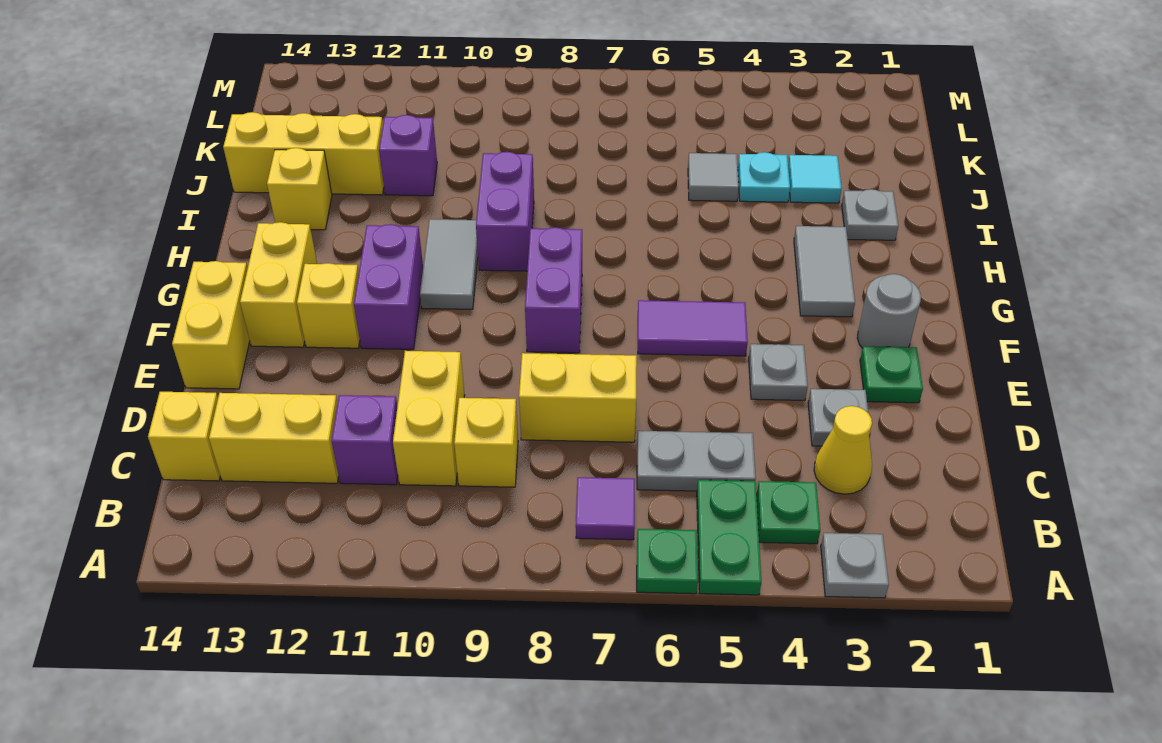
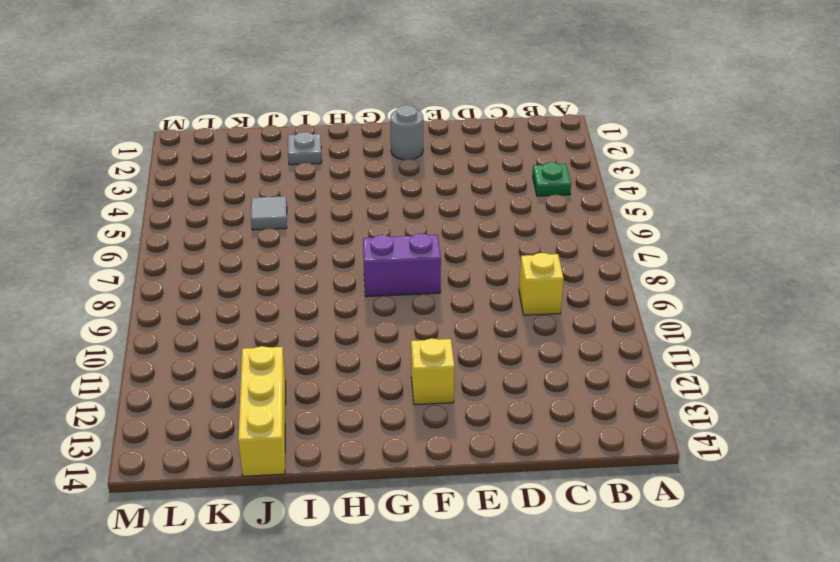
none -> grey 1x1 plate [821,533,889,598]
none -> green 1x2 plate [697,480,761,595]
none -> green 1x1 plate [637,529,698,594]
none -> purple 1x1 tile [576,477,635,540]

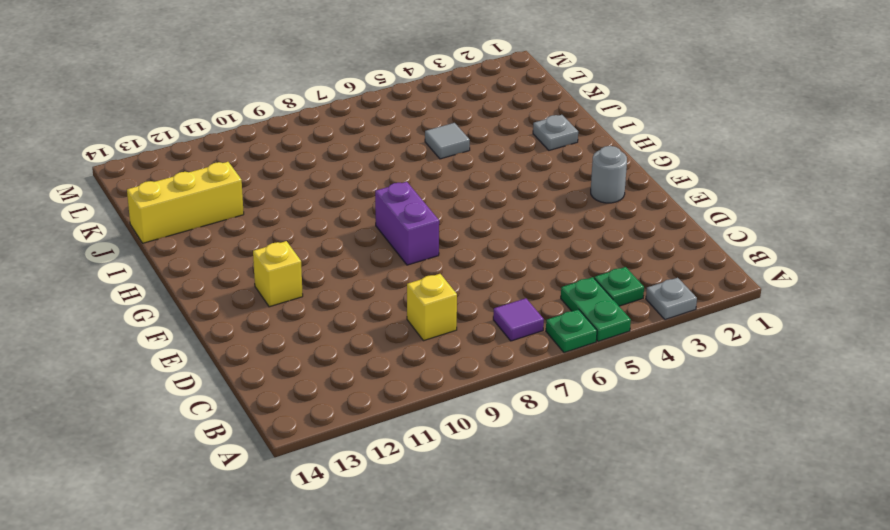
none -> yellow 1x1 cone [814,406,872,494]
none -> grey 1x2 plate [637,431,755,491]
none -> yellow 1x2 brick [393,351,465,486]
none -> purple 1x1 brick [332,395,398,485]

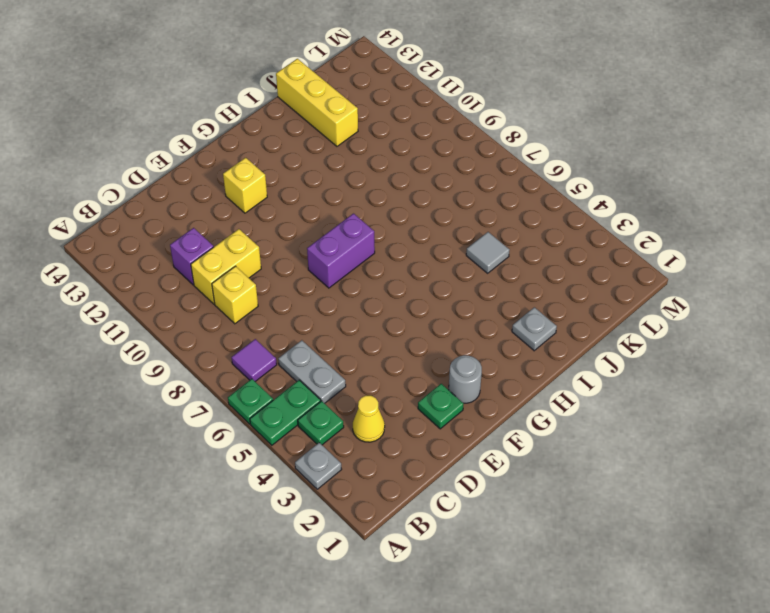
none -> yellow 1x2 brick [209,393,339,483]
none -> yellow 1x1 brick [148,392,220,481]
none -> grey 1x1 plate [808,389,871,446]
none -> yellow 1x2 brick [519,353,637,442]

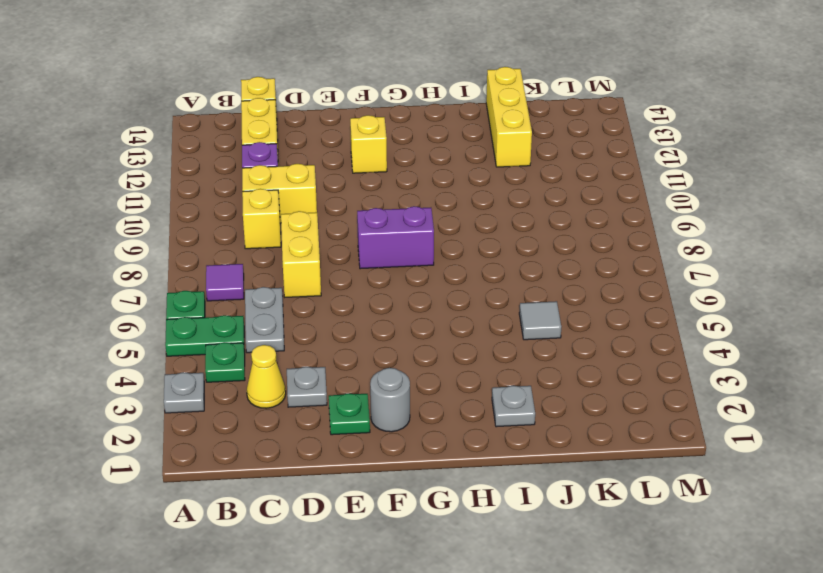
none -> grey 1x1 plate [749,344,808,400]
none -> yellow 1x2 brick [172,261,250,389]
none -> purple 1x2 tile [638,300,748,356]
none -> purple 1x2 brick [354,224,423,349]

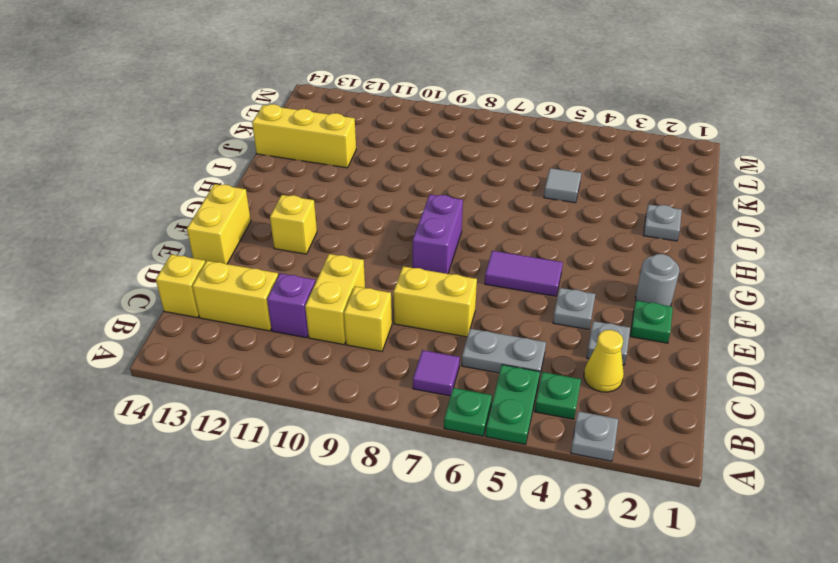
none -> purple 1x2 brick [354,224,423,349]
none -> yellow 1x2 brick [240,222,317,347]
none -> grey 1x2 tile [794,226,855,317]
none -> grey 1x2 tile [420,219,478,309]

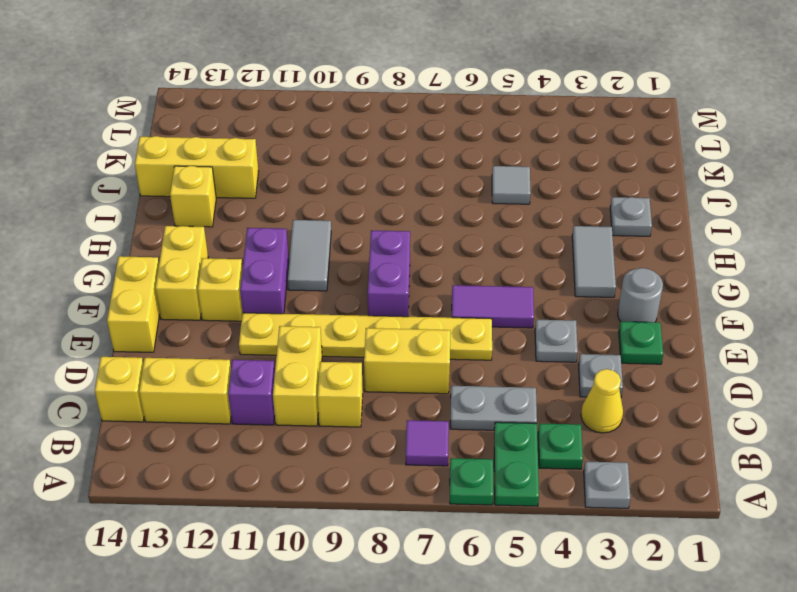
yellow 1x6 plate [239,313,492,360] -> none
none -> purple 1x2 brick [476,152,534,271]
none -> cyan 1x1 tile [788,155,841,203]
none -> cyan 1x1 plate [738,152,790,202]
none -> purple 1x1 brick [379,115,437,196]

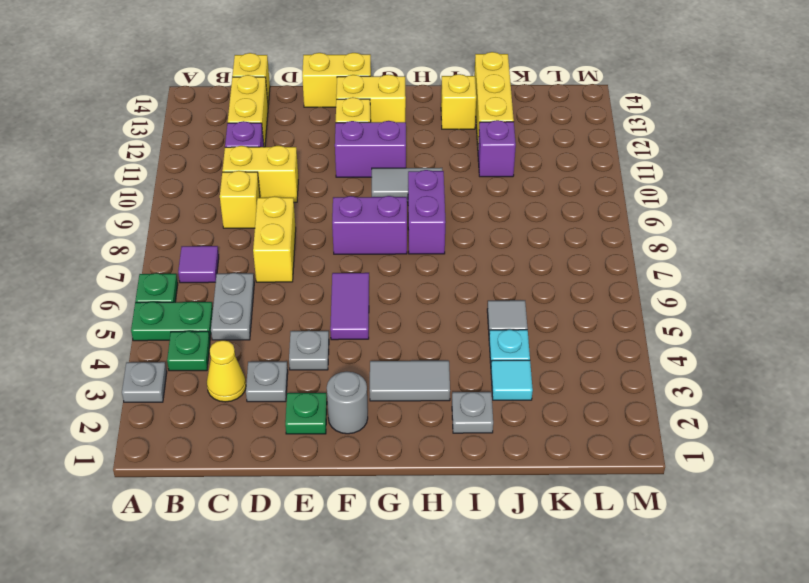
purple 1x2 brick [408,170,446,254] -> purple 1x2 brick turned to [476,152,534,271]

